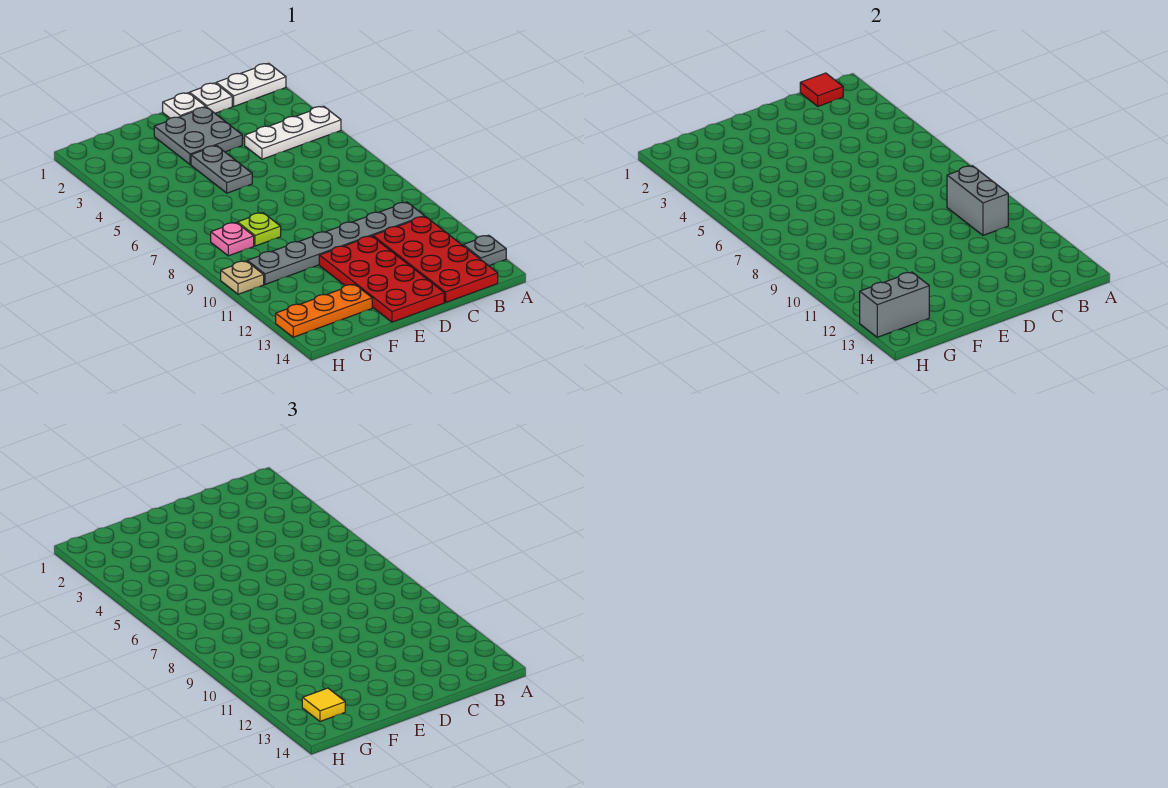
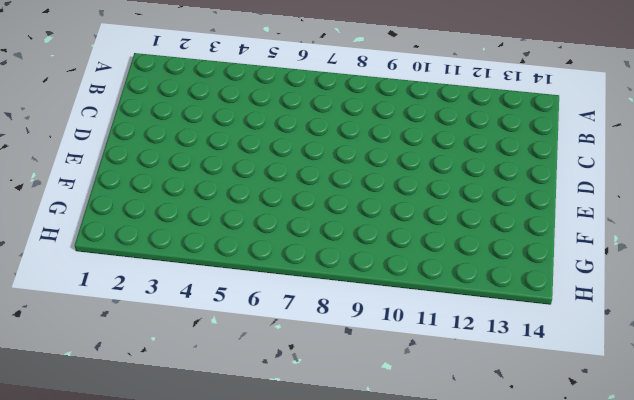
none -> white 1x2 plate [216,63,286,106]
none -> white 1x3 plate [245,106,341,159]
none -> grey 1x1 plate [463,235,506,266]

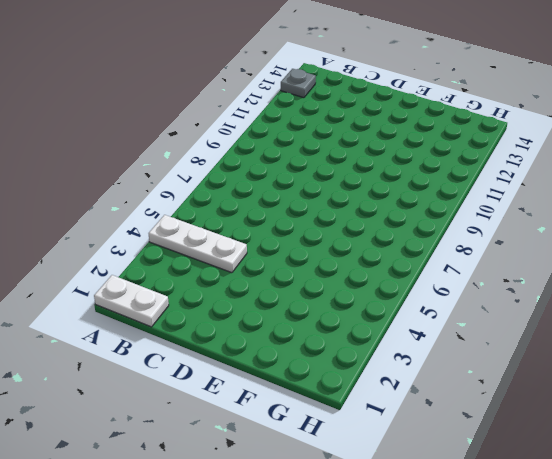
none -> grey 1x6 plate [247,202,424,284]
none -> red 2x4 plate [373,216,498,302]
none -> white 1x1 plate [190,83,232,113]

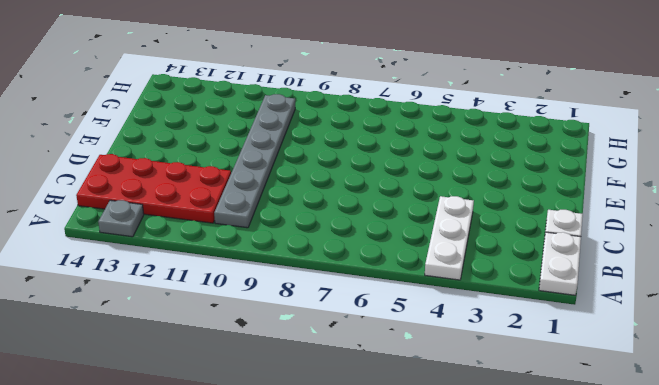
none -> white 1x1 plate [163,93,206,118]
none -> grey 2x2 plate [154,107,242,165]
none -> red 2x4 plate [319,236,444,322]

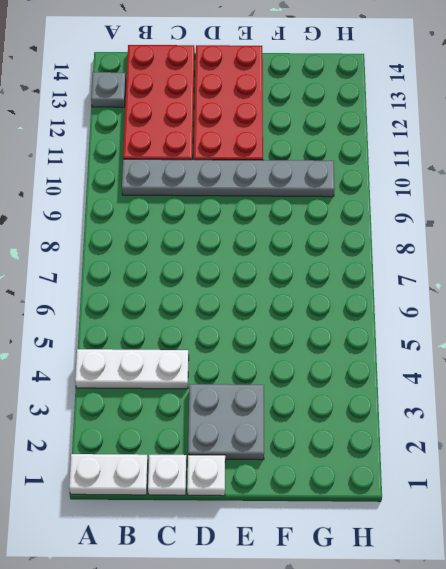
none -> grey 1x2 plate [191,146,252,193]
none -> lime 1x1 plate [238,213,281,246]
none -> orange 1x3 plate [276,284,372,337]

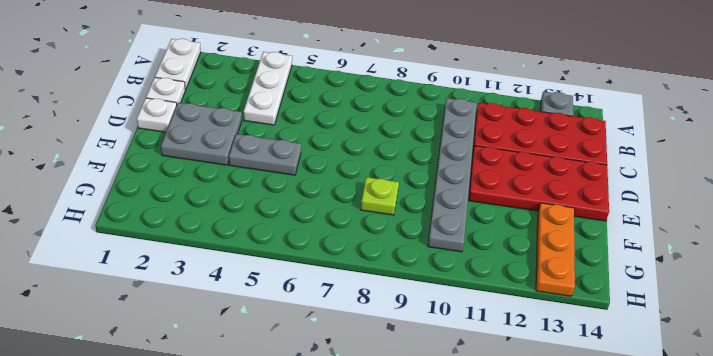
none -> pink 1x1 plate [211,223,254,256]
none -> tan 1x1 plate [221,261,264,294]
none -> red 1x1 tile [800,73,843,106]

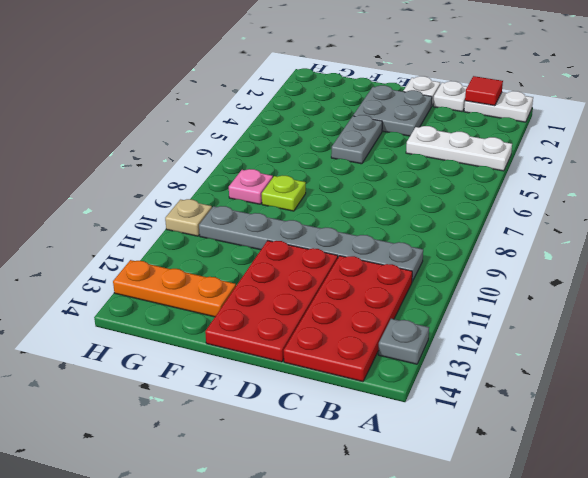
none -> grey 1x2 brick [947,166,1008,235]
none -> grey 1x2 brick [860,272,929,337]
none -> yellow 1x1 tile [302,688,345,721]

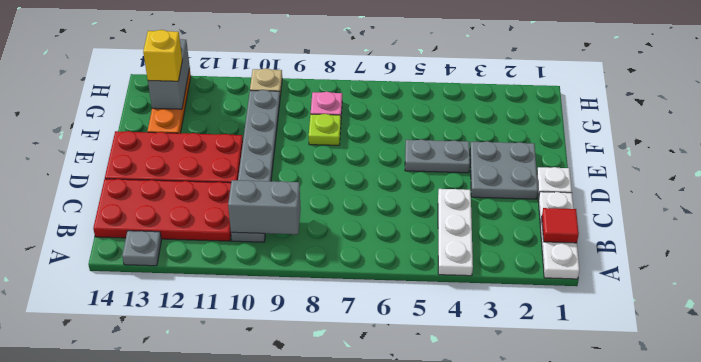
yellow 1x1 brick [143,30,182,81] -> yellow 1x1 tile [302,688,345,721]

